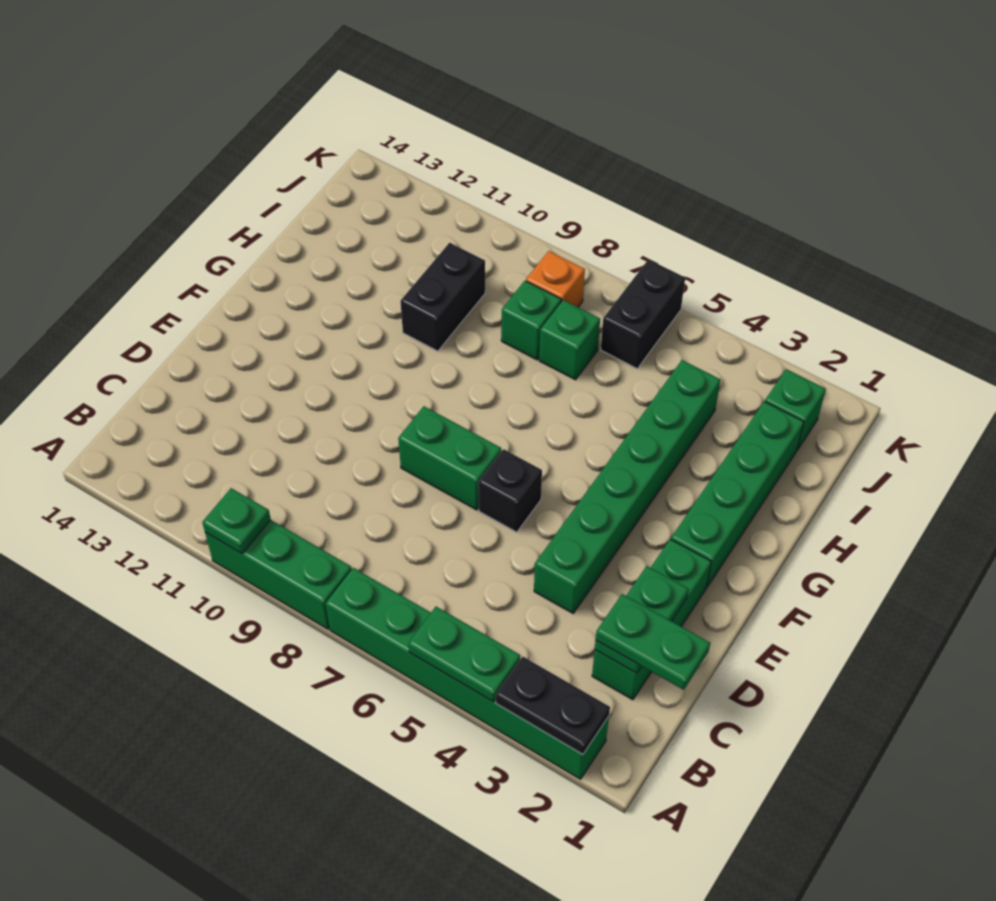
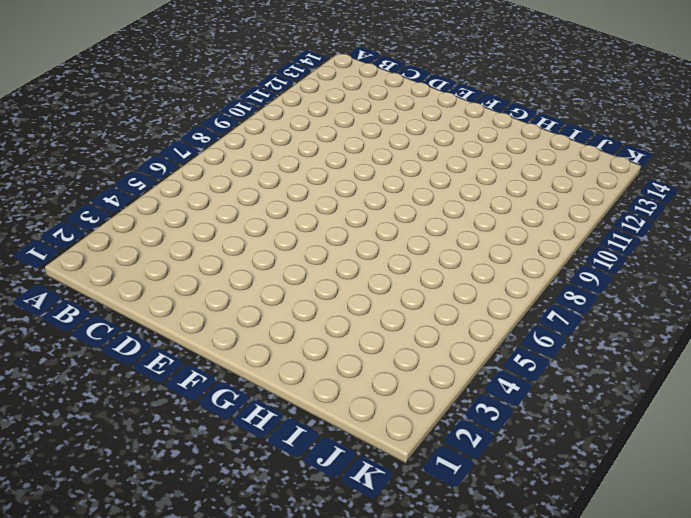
none -> green 1x6 brick [325,568,609,779]
none -> green 1x3 brick [205,520,352,629]
none -> green 1x3 brick [592,539,711,700]

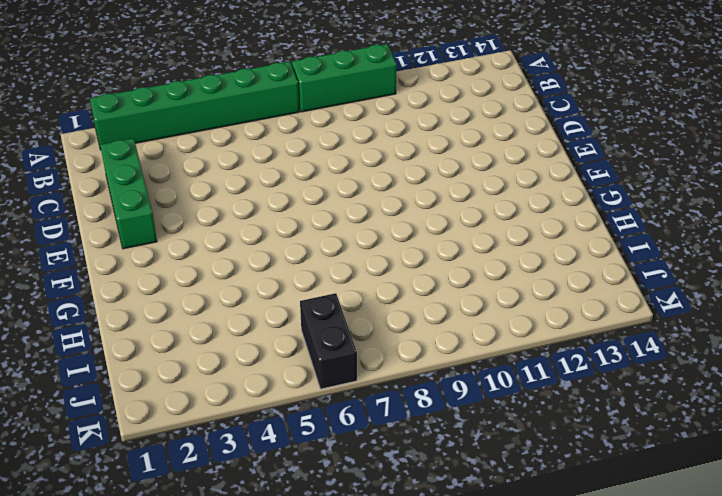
none -> green 1x6 brick [534,360,721,613]
none -> black 1x1 brick [478,449,542,532]
none -> green 1x2 brick [398,406,501,510]

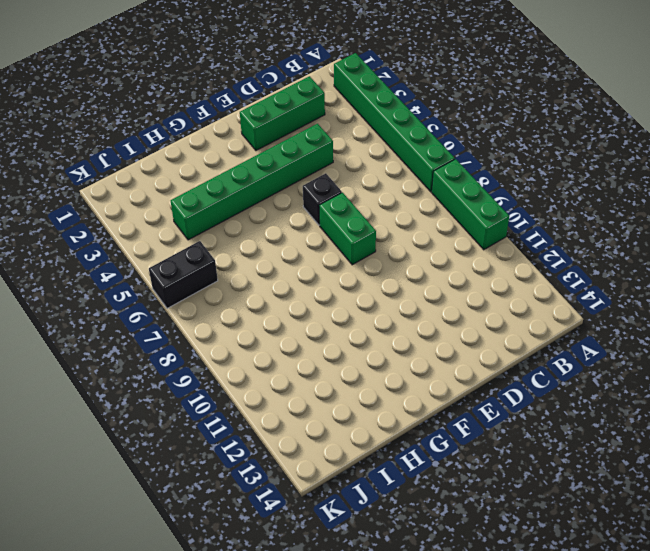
none -> green 1x4 brick [671,402,804,588]
none -> black 1x2 brick [401,243,485,351]
none -> green 1x1 brick [539,300,600,380]

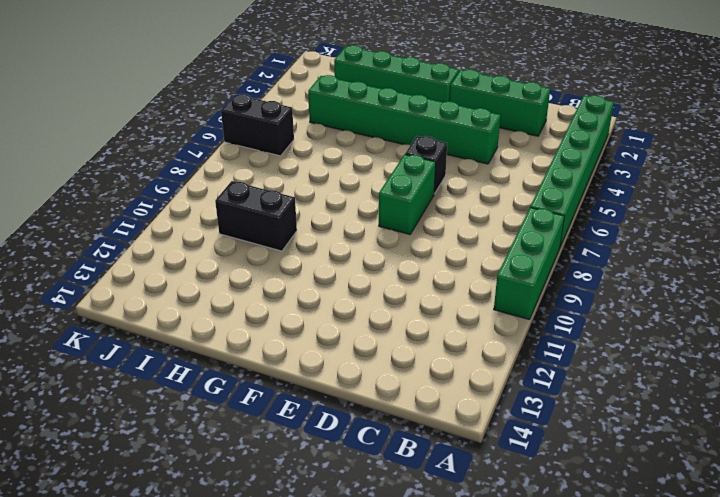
none -> green 1x1 brick [539,300,600,380]
none -> green 1x1 brick [501,281,561,360]
none -> green 1x1 brick [765,369,826,450]

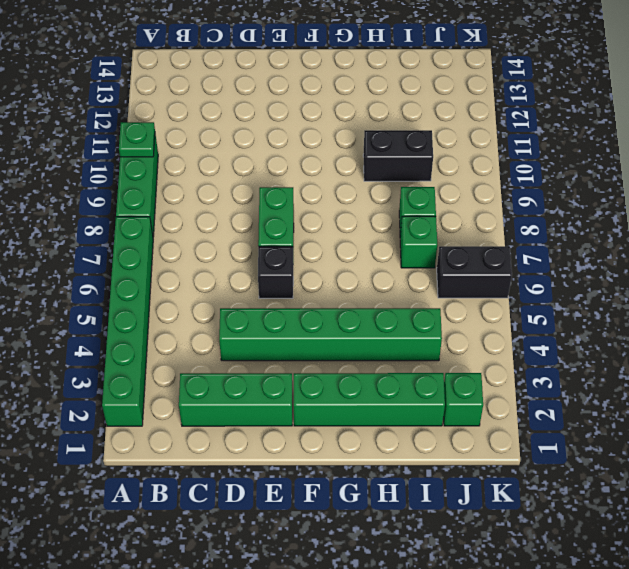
none -> orange 1x1 brick [526,251,585,307]
none -> black 1x2 plate [496,657,610,754]
none -> green 1x2 plate [408,607,520,702]

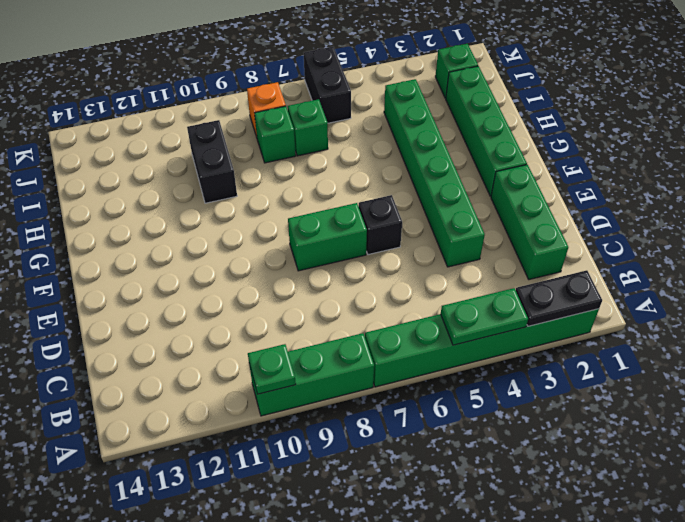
none -> green 1x2 plate [595,566,688,673]
none -> green 1x2 plate [596,594,710,690]

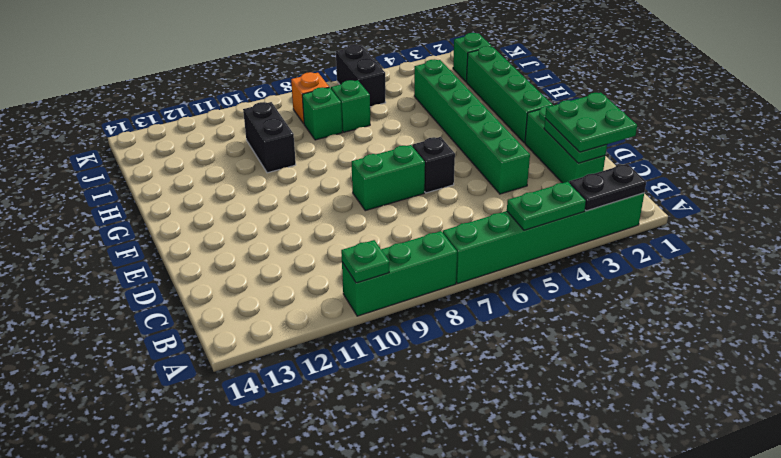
green 2x2 plate [545,93,637,152] -> green 1x2 plate [596,594,710,690]

